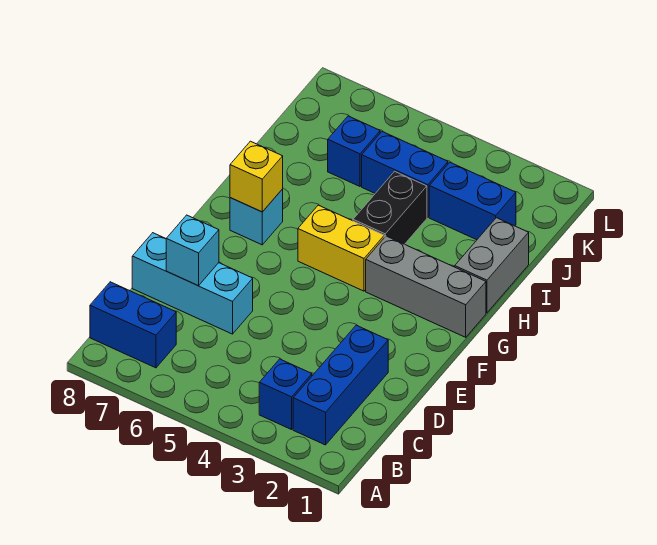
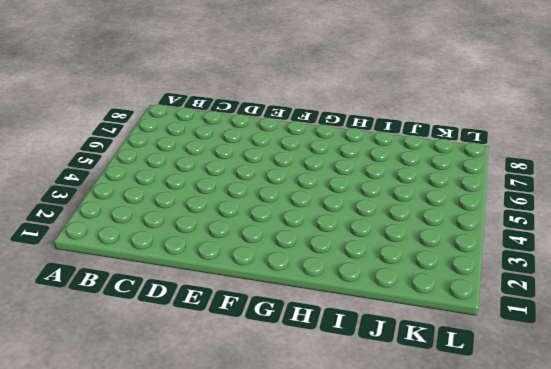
none -> blue 1x3 brick [293,325,388,445]
none -> blue 1x1 brick [259,359,312,429]
none -> blue 1x2 brick [90,282,176,368]

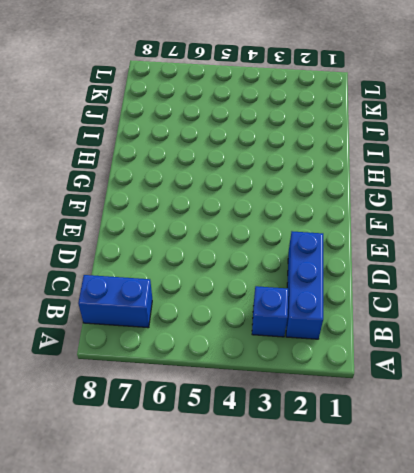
none -> cyan 1x3 brick [132,233,253,334]
none -> grey 1x3 brick [366,236,486,337]
none -> yellow 1x2 brick [298,205,384,291]

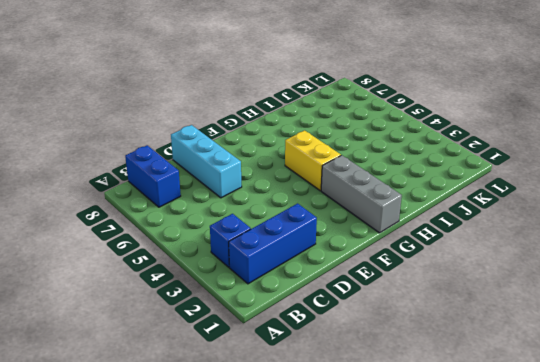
none -> cyan 1x1 brick [230,189,283,245]
none -> grey 1x2 brick [455,218,529,313]
none -> black 1x2 brick [353,171,427,244]

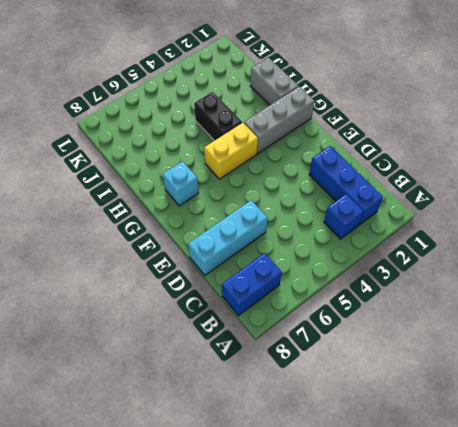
none -> blue 1x2 brick [429,162,516,240]
none -> blue 1x2 brick [362,132,448,217]
none -> blue 1x1 brick [328,116,380,186]

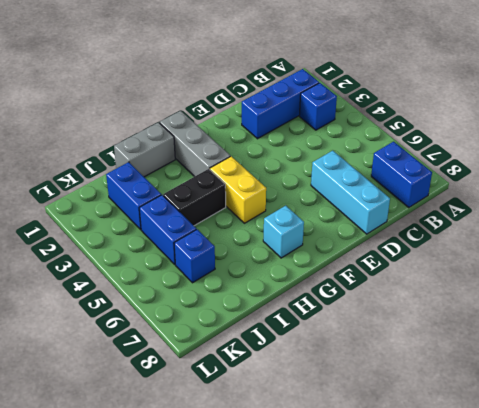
none -> cyan 1x1 brick [166,215,219,286]
none -> yellow 1x1 brick [230,141,283,212]

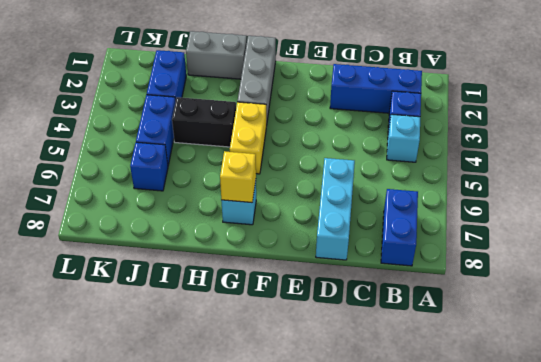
cyan 1x1 brick [387,114,420,162] -> cyan 1x1 brick moved to [166,215,219,286]

